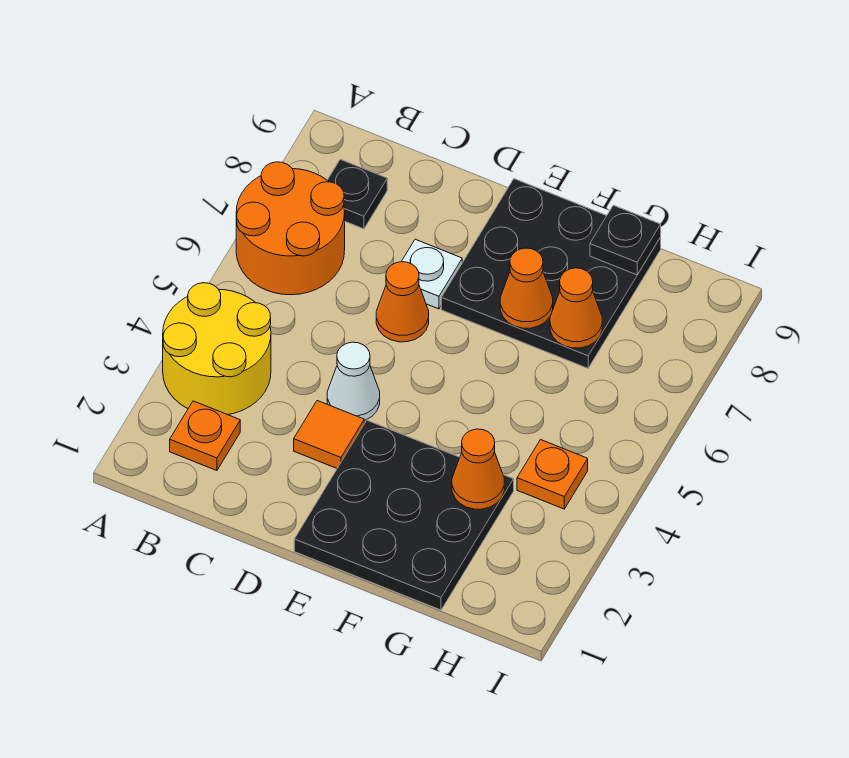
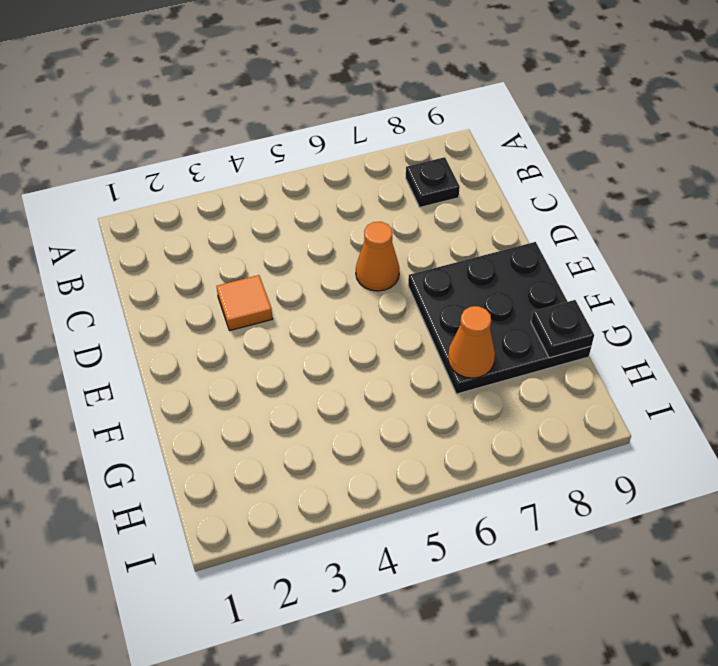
none -> yellow 2x2 round brick [163,283,271,415]
none -> orange 2x2 round brick [236,162,345,295]
none -> orange 1x1 plate [170,401,240,471]

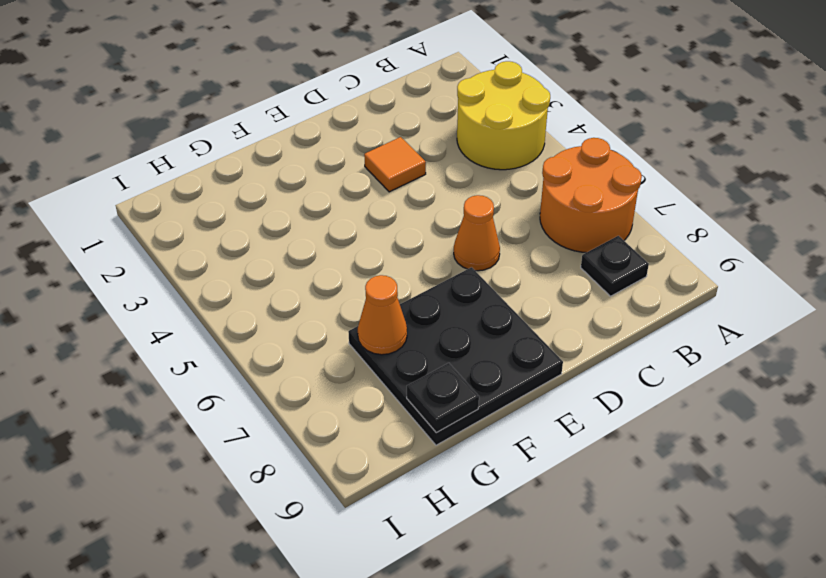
none -> orange 1x1 plate [170,401,240,471]
none -> white 1x1 cone [327,342,380,421]
none -> white 1x1 plate [401,239,462,309]

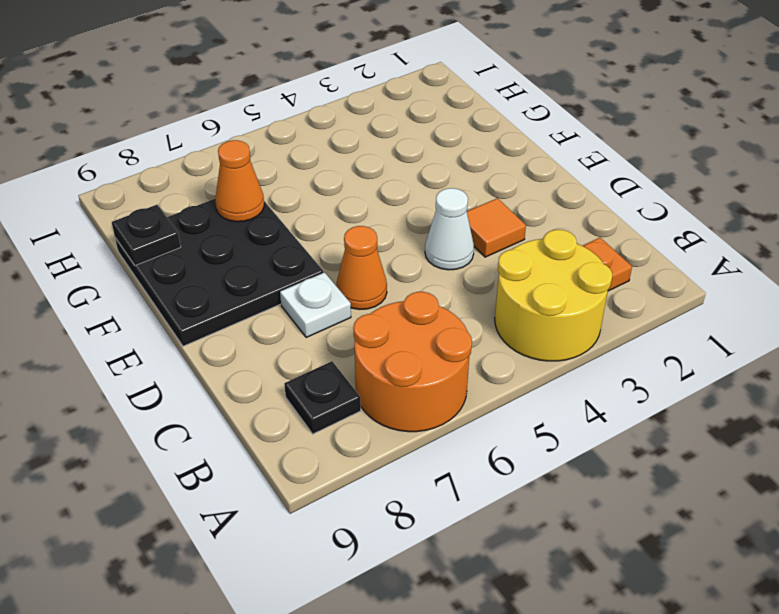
none -> black 3x3 plate [294,420,514,610]
none -> orange 1x1 plate [517,440,588,509]
none -> orange 1x1 cone [500,248,553,328]

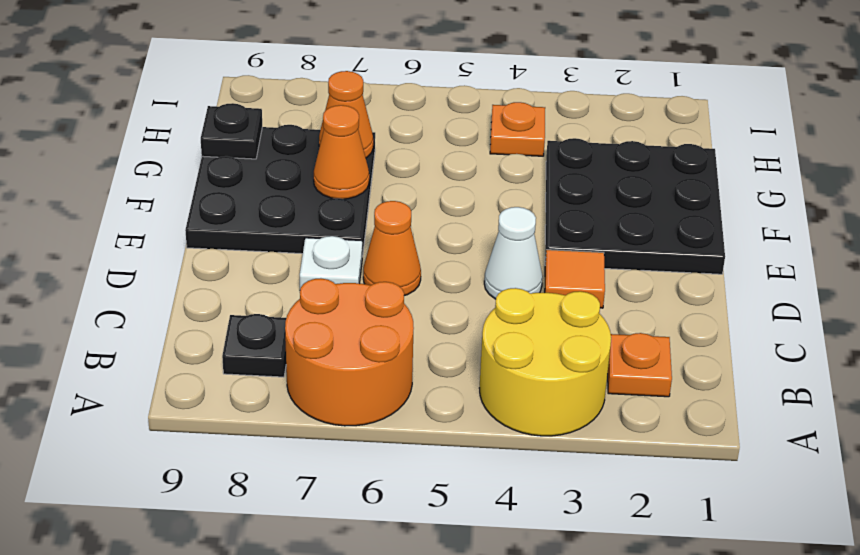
none -> orange 1x1 cone [452,429,504,509]

